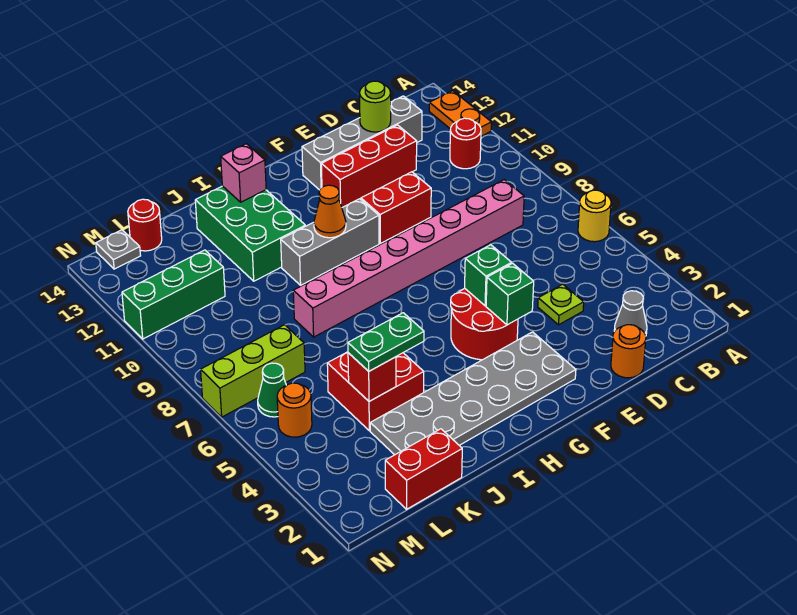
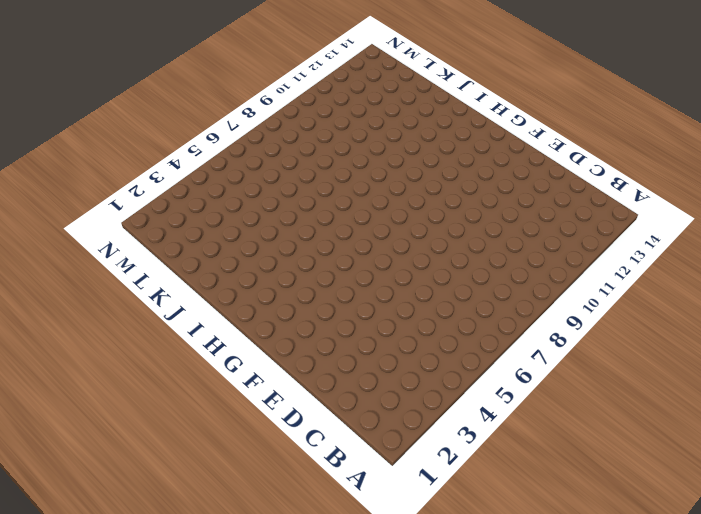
none -> yellow 1x1 round brick [578,190,611,242]
none -> orange 1x2 plate [429,91,491,136]
none -> red 1x1 round brick [450,118,481,169]

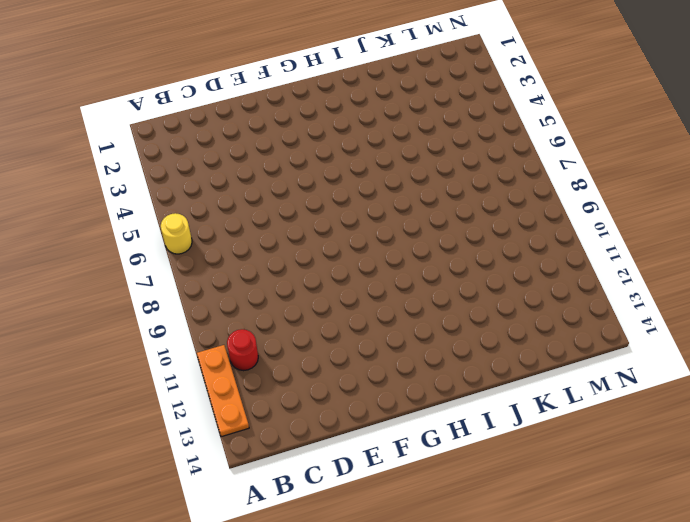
orange 1x3 plate [197,345,249,437] -> orange 1x2 plate [429,91,491,136]
none -> grey 1x1 cone [614,291,647,335]
none -> pink 1x8 brick [293,180,524,337]
none -> grey 1x4 brick [302,96,422,190]

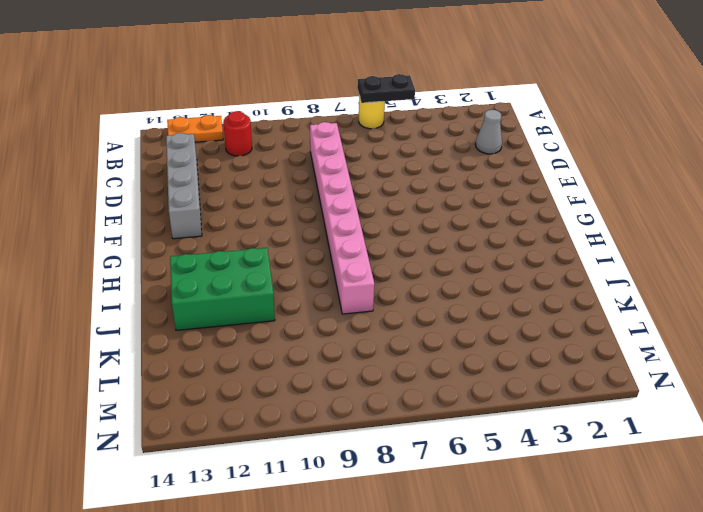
black 1x2 plate [357,74,415,103] -> none
none -> orange 1x1 round brick [611,325,646,378]
none -> lime 1x1 plate [538,284,584,325]
none -> red 1x3 brick [321,125,417,207]

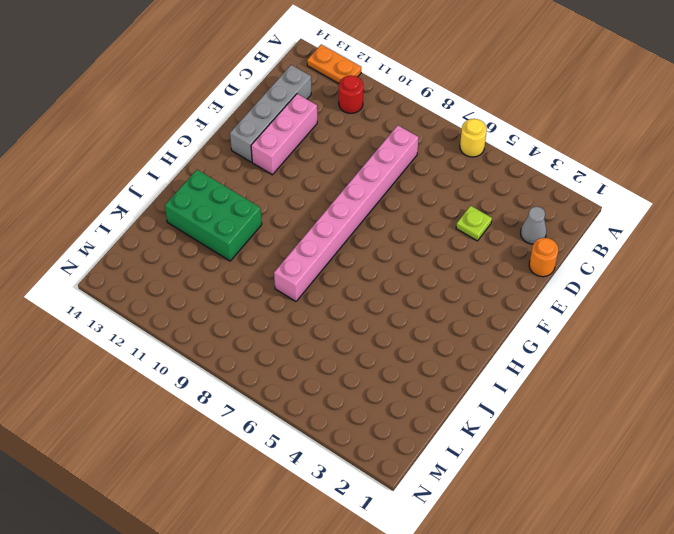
pink 1x3 brick [251,94,317,175] -> red 1x3 brick [321,125,417,207]
none -> red 1x2 brick [361,172,431,243]
none -> grey 2x6 plate [370,332,576,455]
none -> red 2x2 round brick [451,288,518,360]

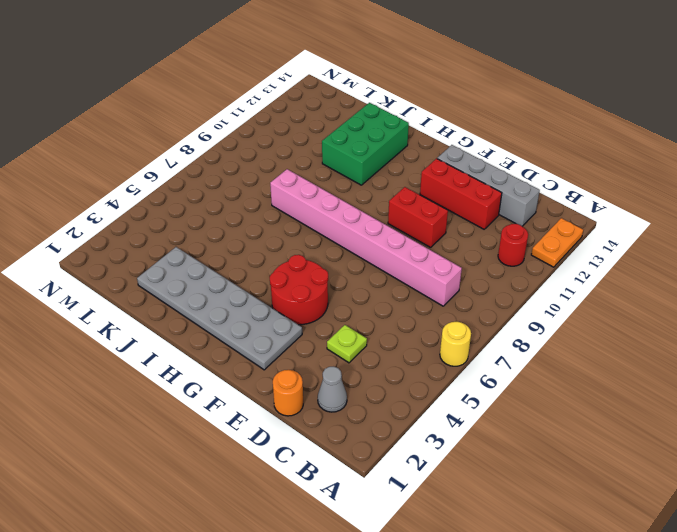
none -> grey 1x3 brick [281,199,379,285]
none -> red 2x2 brick [327,352,424,431]
none -> red 1x2 brick [385,429,462,509]

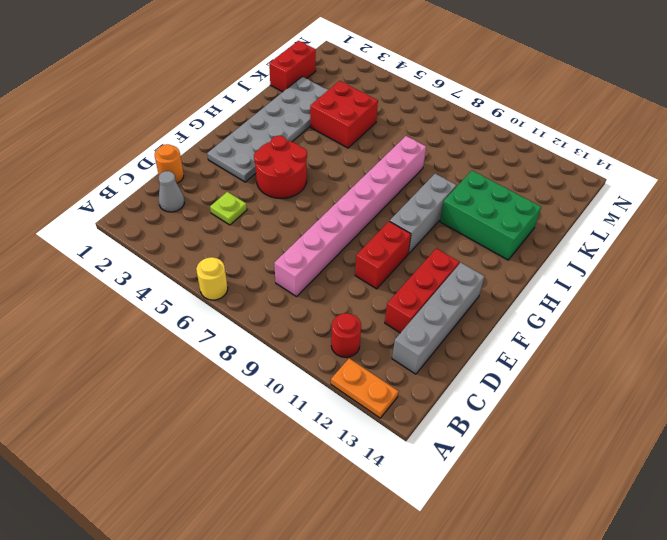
none -> lime 1x3 brick [201,325,305,417]
none -> green 1x3 brick [122,250,225,339]
none -> red 1x1 round brick [128,199,162,251]

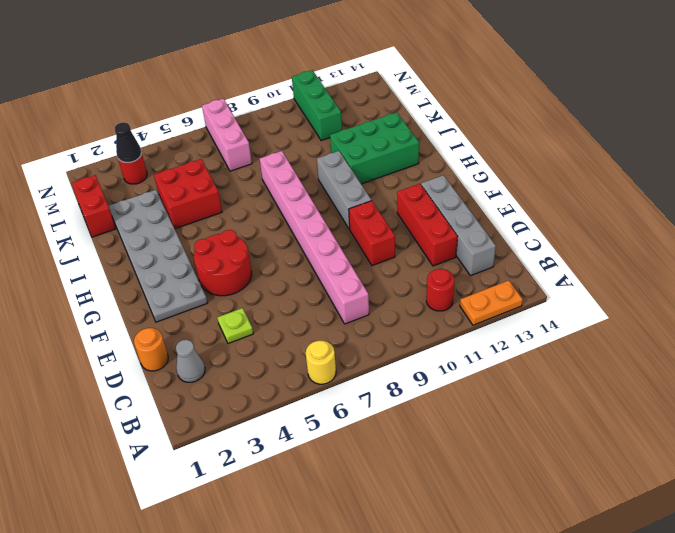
pink 1x3 brick [202,99,252,171] -> lime 1x3 brick [201,325,305,417]
red 1x1 round brick [118,153,147,184] -> red 1x1 round brick moved to [128,199,162,251]
black 1x1 cone [115,122,142,162] -> none
none -> orange 1x1 round brick [277,383,312,437]
none -> green 1x1 cone [258,363,286,417]
none -> grey 1x1 plate [96,230,141,269]

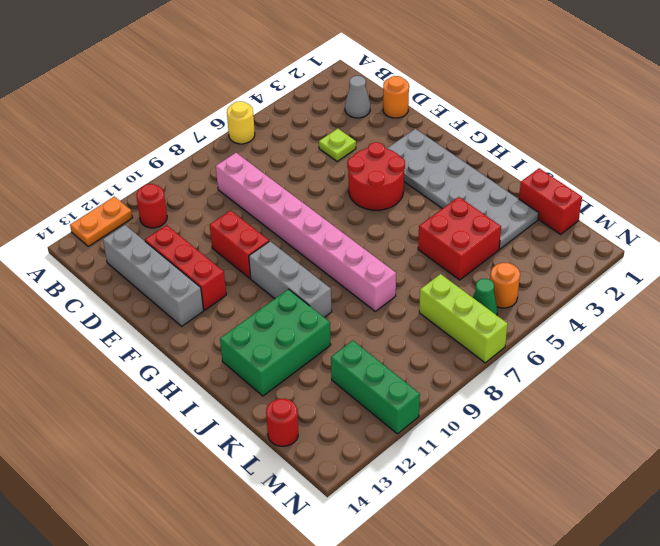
none -> grey 1x1 plate [96,230,141,269]
none -> lime 1x1 round brick [360,81,391,132]
none -> green 1x1 brick [486,263,534,325]

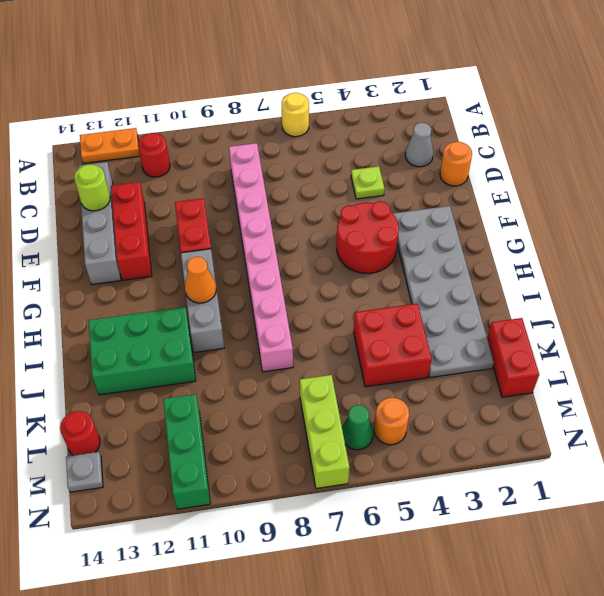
none -> green 1x1 brick [486,263,534,325]
none -> green 1x1 brick [465,245,512,306]
none -> pink 1x1 brick [221,144,266,202]

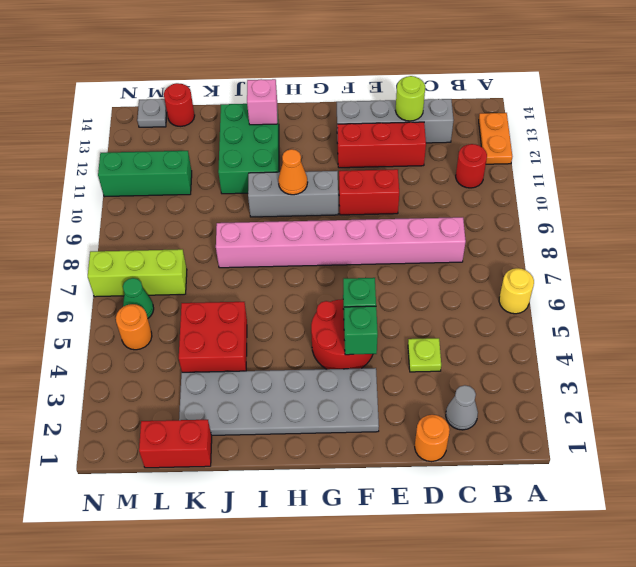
none -> red 1x1 brick [348,353,396,401]
none -> green 1x2 plate [348,313,424,371]

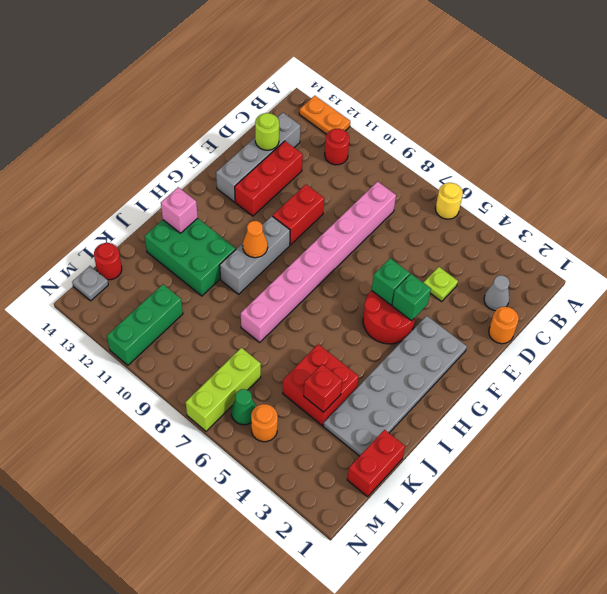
none -> green 1x2 plate [348,313,424,371]

